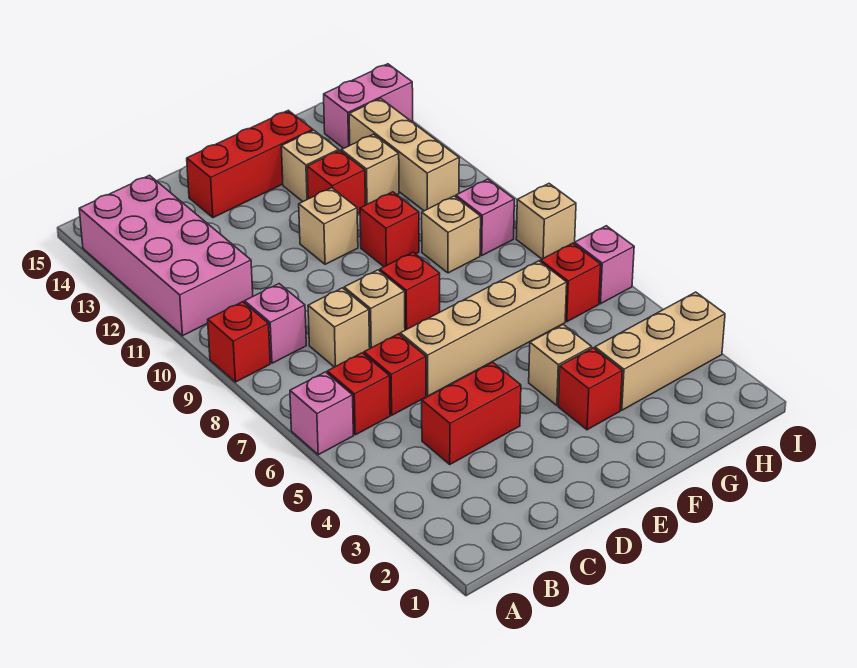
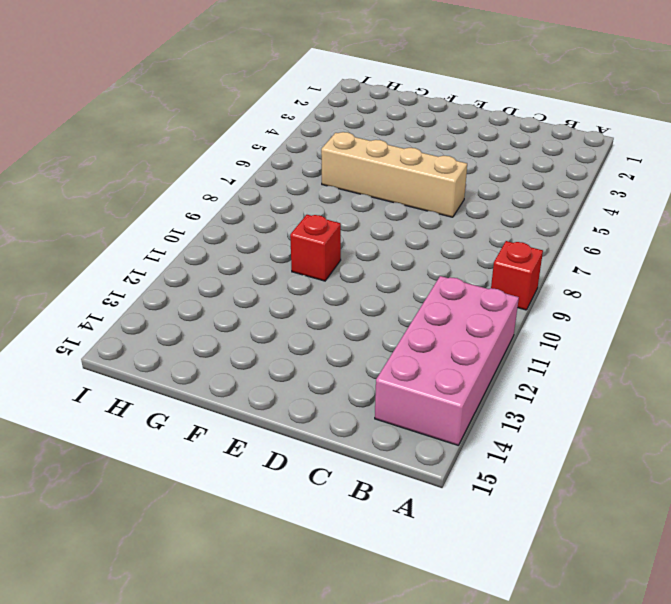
none -> pink 1x1 brick [290,372,353,455]
none -> red 1x1 brick [327,353,390,435]
none -> pink 1x1 brick [245,284,306,363]

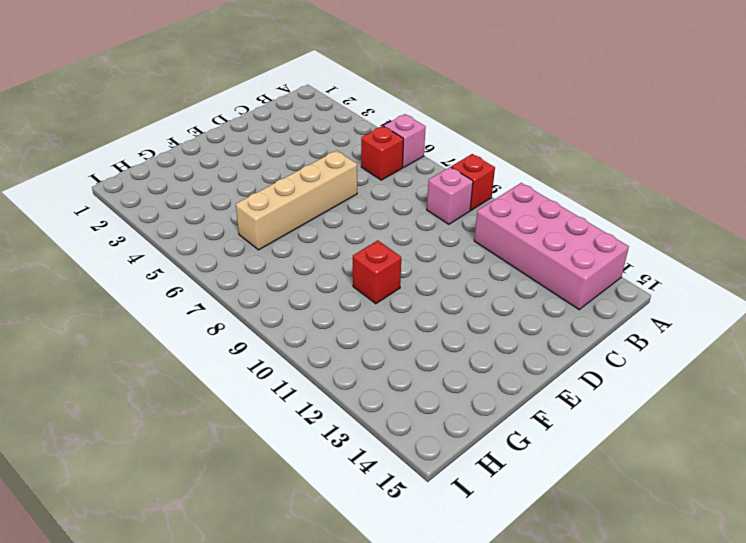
none -> red 1x2 brick [422,362,521,464]
none -> red 1x1 brick [364,334,426,415]
none -> tan 1x1 brick [308,288,370,367]

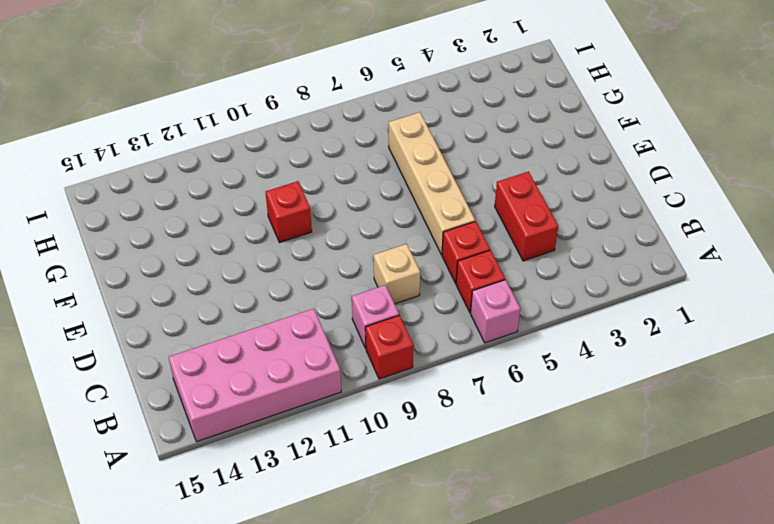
none -> tan 1x1 brick [344,270,405,348]
none -> red 1x3 brick [187,110,313,218]
none -> red 1x1 brick [380,252,440,330]

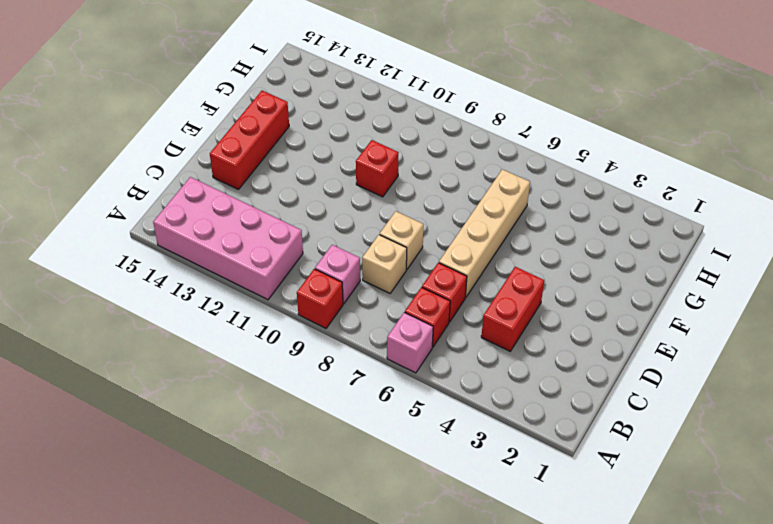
none -> red 1x1 brick [380,252,440,330]
none -> tan 1x1 brick [299,188,358,264]
none -> red 1x1 brick [558,348,622,430]

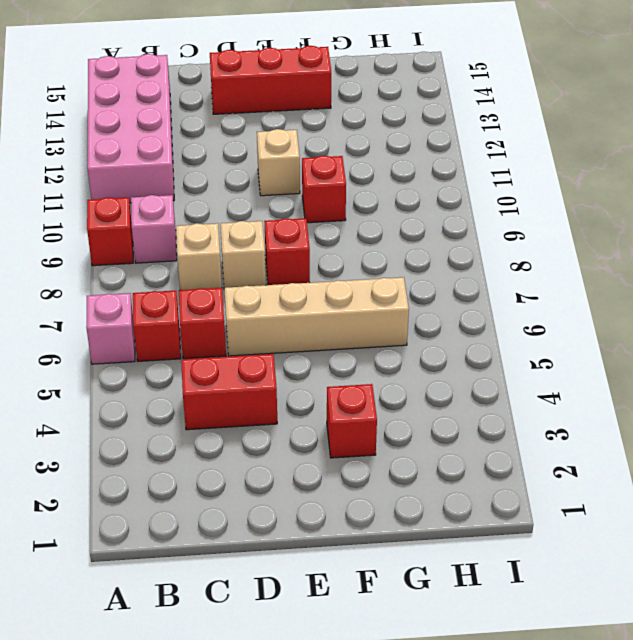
none -> tan 1x1 brick [529,325,592,405]
none -> red 1x1 brick [307,151,365,214]
none -> tan 1x1 brick [281,130,339,201]

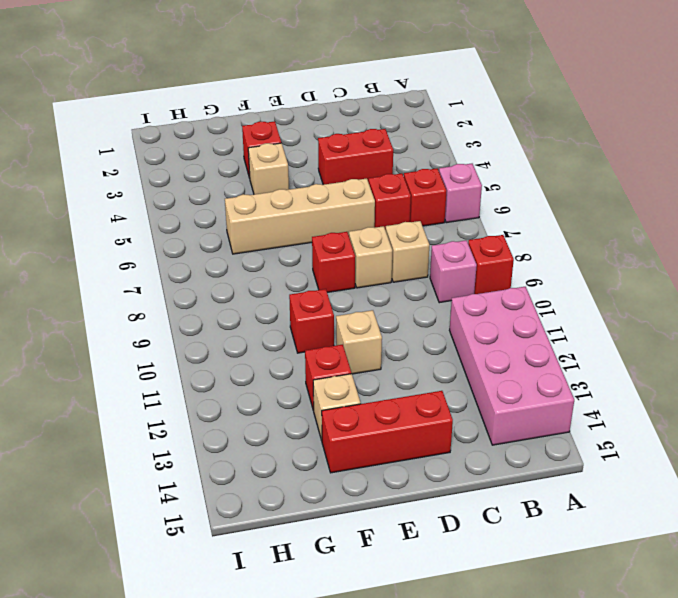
none -> tan 1x3 brick [595,292,725,410]
none -> tan 1x1 brick [422,196,481,273]
none -> tan 1x1 brick [341,134,399,205]

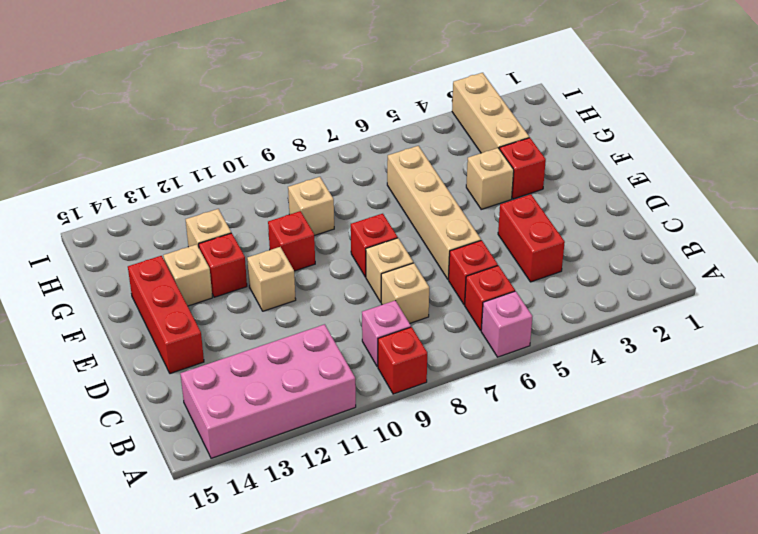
none -> red 1x1 brick [541,243,601,322]
none -> pink 1x1 brick [456,179,514,255]
none -> tan 1x3 brick [349,99,459,211]

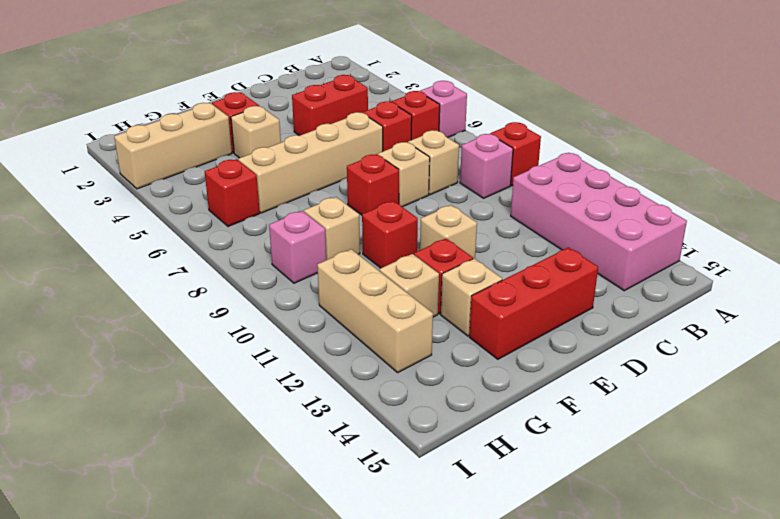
none -> pink 1x2 brick [323,64,413,148]
none -> pink 1x1 brick [574,226,634,304]
none -> tan 1x1 brick [516,184,576,259]

